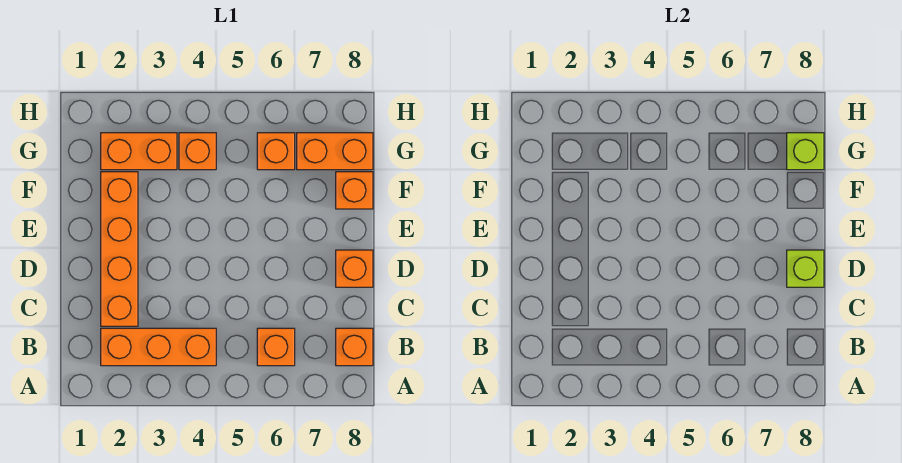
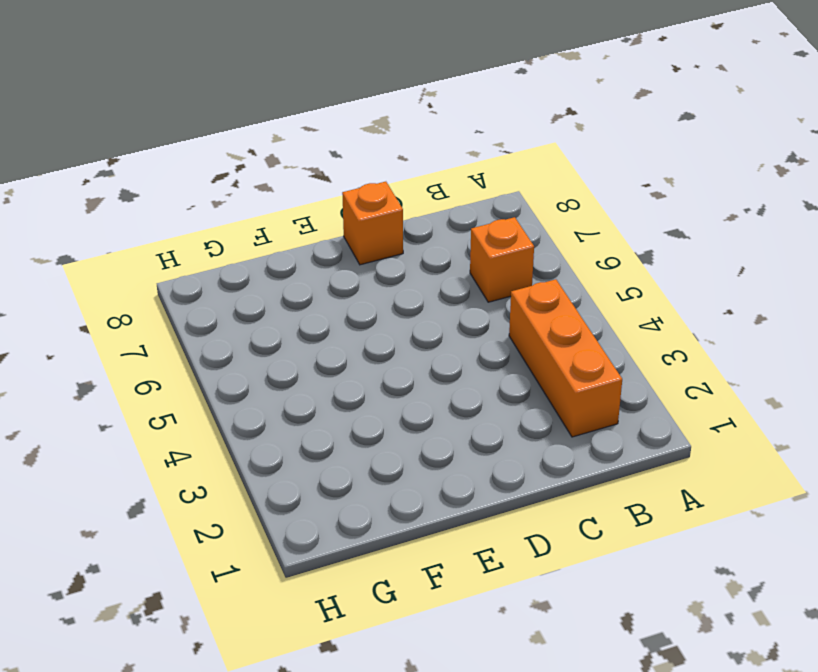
none -> orange 1x1 brick [336,328,373,366]
none -> orange 1x4 brick [101,172,138,326]
none -> orange 1x1 brick [336,172,373,209]

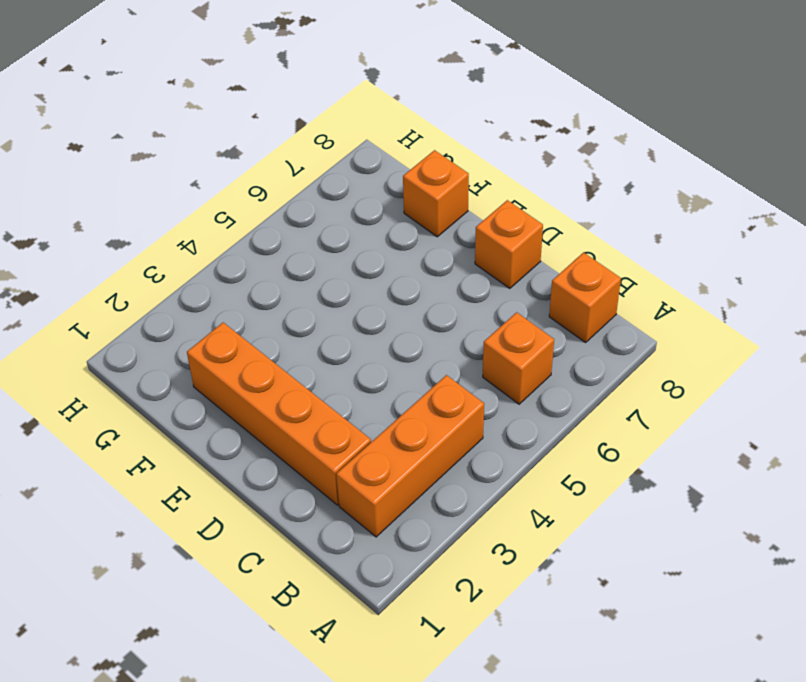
none -> orange 1x2 brick [101,133,177,170]
none -> orange 1x1 brick [179,133,216,170]
none -> orange 1x1 brick [257,133,295,170]

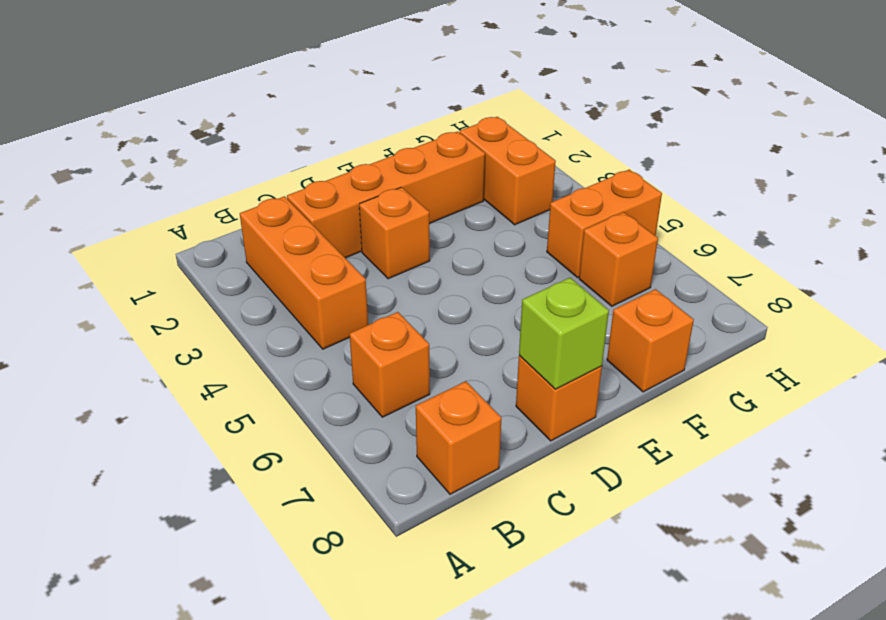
orange 1x1 brick [359,187,430,279] -> orange 1x1 brick moved to [179,133,216,170]
orange 1x2 brick [547,170,662,277] -> orange 1x2 brick turned to [297,133,373,170]
none -> lime 1x1 brick [787,133,824,170]

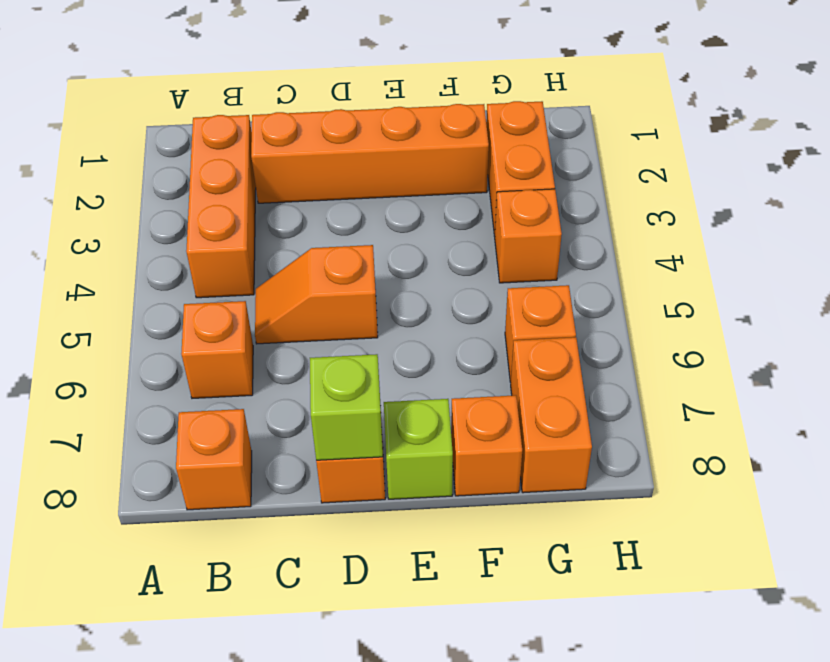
orange 1x2 slope [255,245,378,344] -> none
lime 1x1 brick [384,399,453,499] -> lime 1x1 brick moved to [787,133,824,170]

